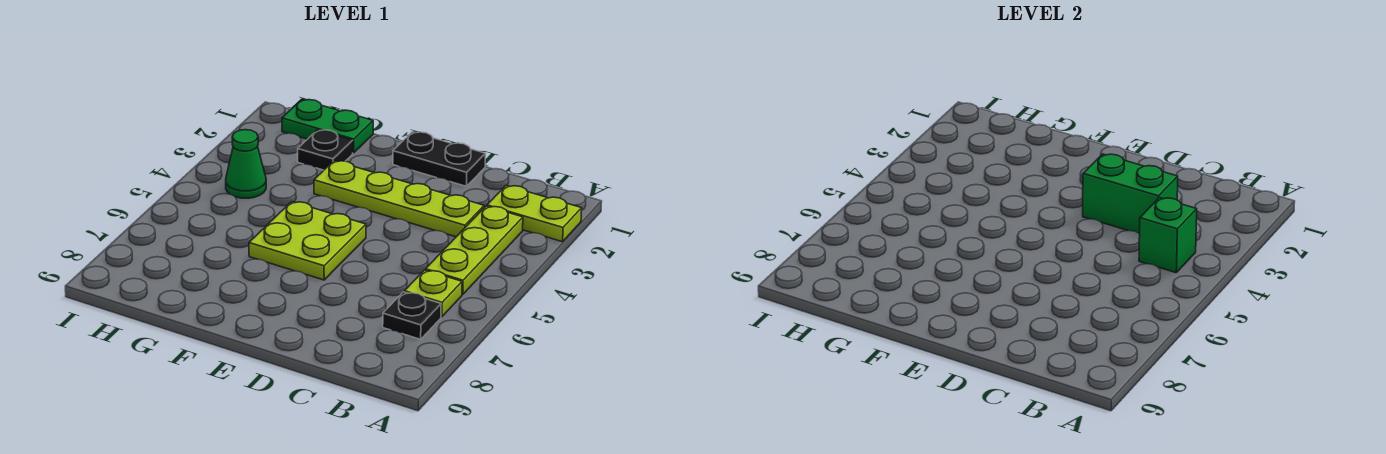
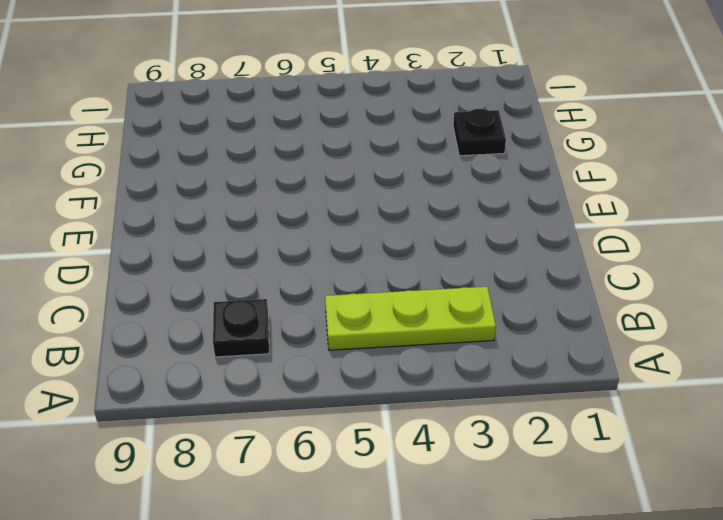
none -> lime 1x2 plate [487,185,582,242]
none -> lime 1x1 plate [404,270,462,317]
none -> lime 1x4 plate [314,161,484,237]

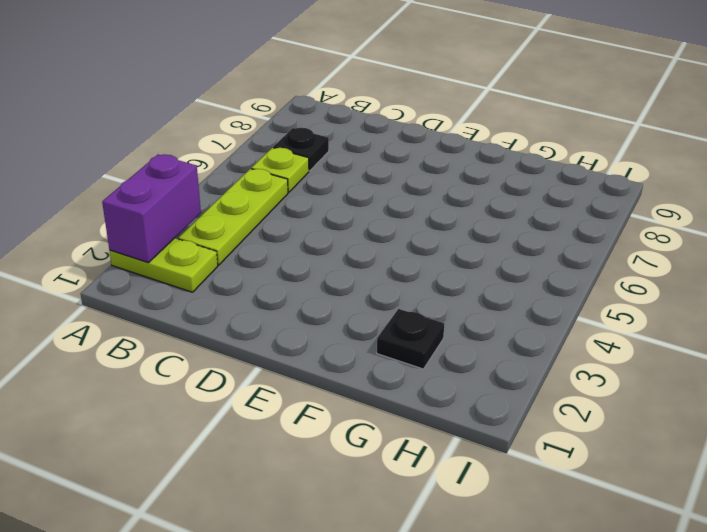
purple 1x2 brick [102,154,201,263] -> none
none -> lime 1x4 plate [314,161,484,237]
none -> black 1x2 plate [393,132,486,186]
none -> lime 2x2 plate [249,202,366,280]

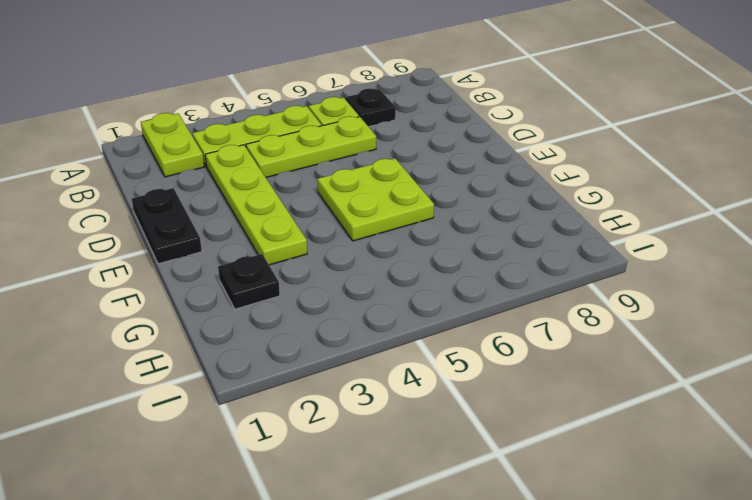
lime 1x3 plate [246,116,376,177] -> none
none -> green 1x2 plate [282,100,373,153]
none -> green 1x1 cone [226,130,266,198]
none -> green 1x1 brick [1139,198,1197,273]

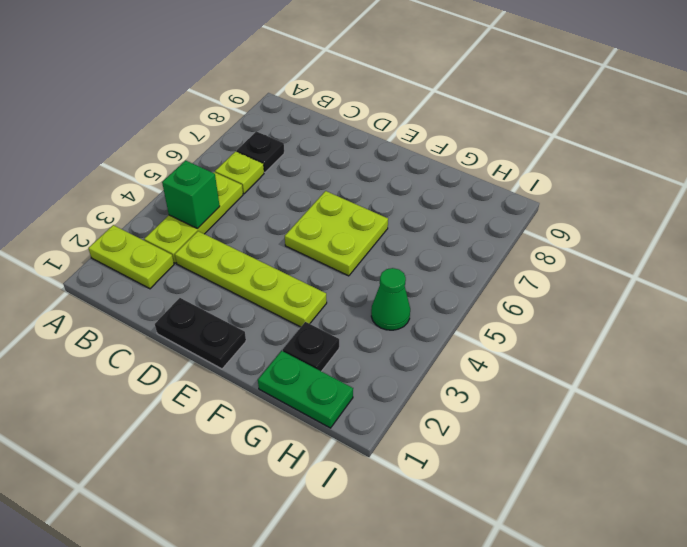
none -> green 1x2 brick [1083,154,1178,234]

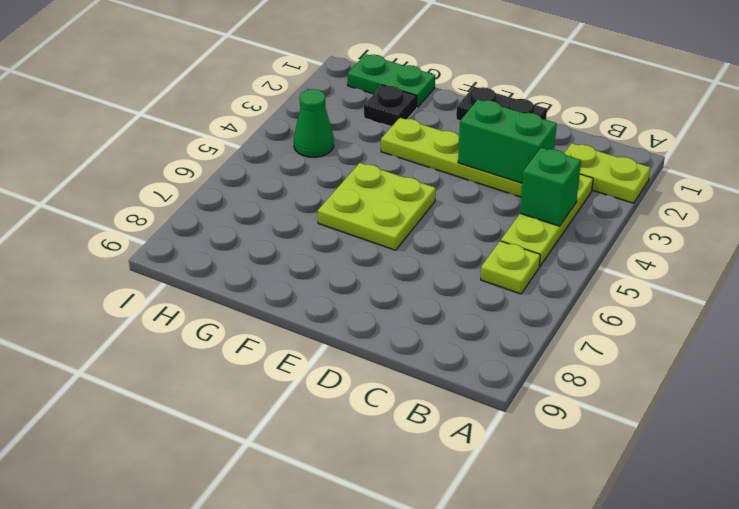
none -> black 1x1 plate [383,292,441,339]

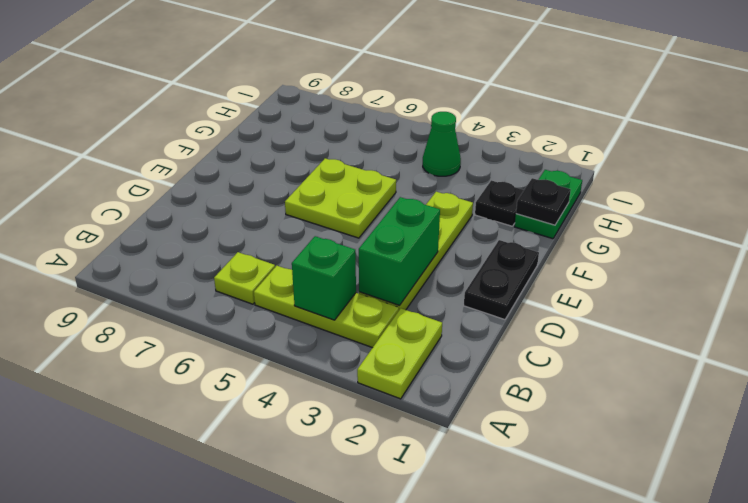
black 1x1 plate [516,178,571,225] -> black 1x1 plate moved to [383,292,441,339]

